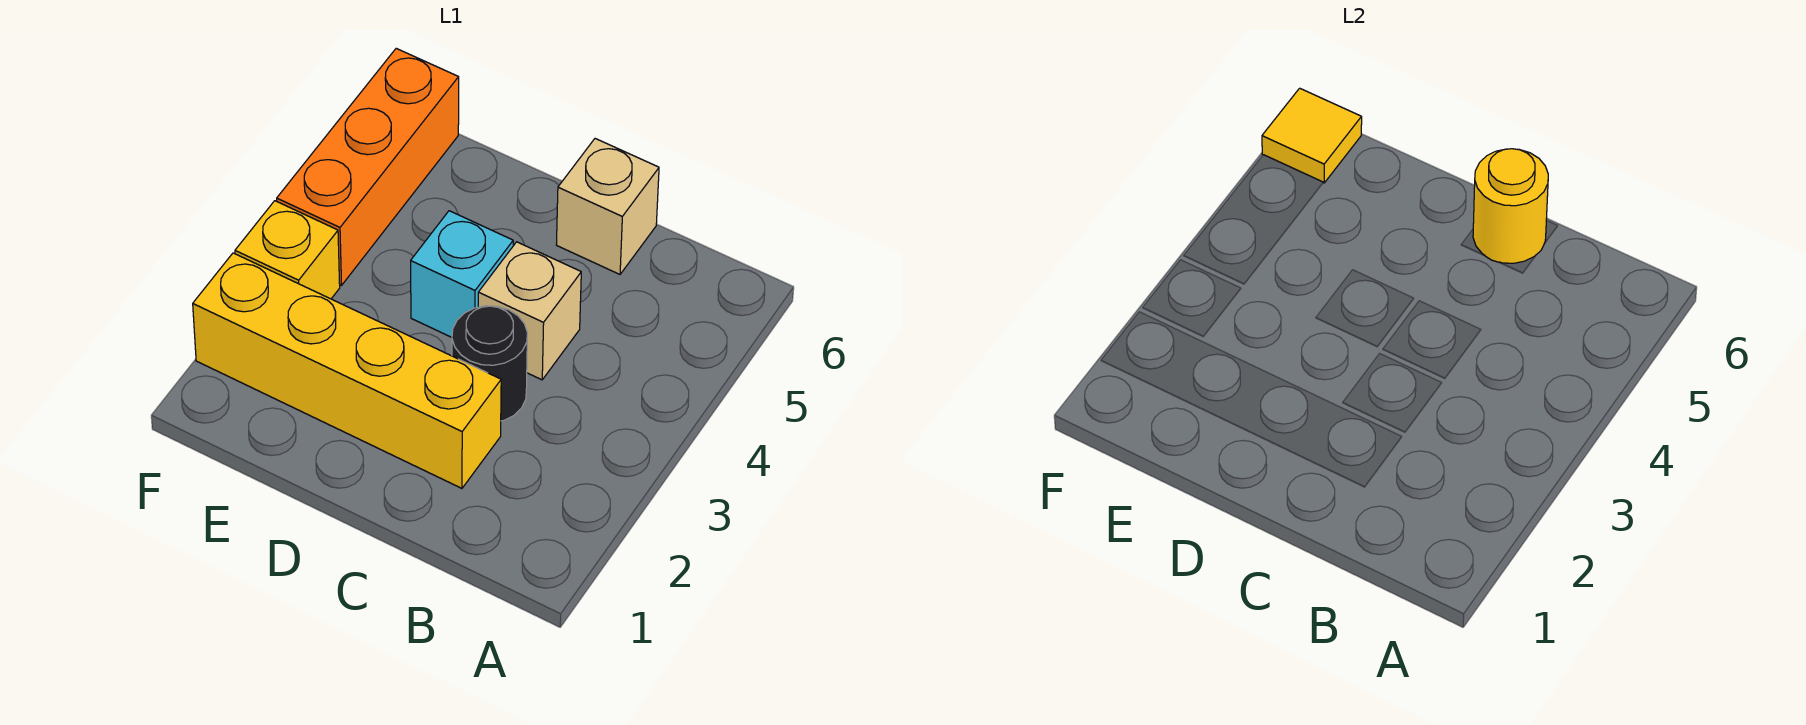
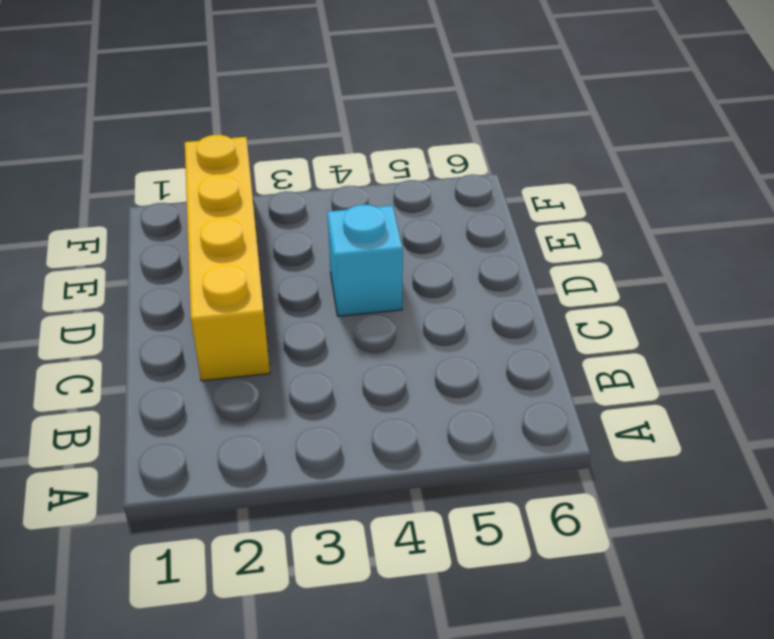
none -> black 1x1 round brick [452,306,527,421]
none -> tan 1x1 brick [478,242,581,380]

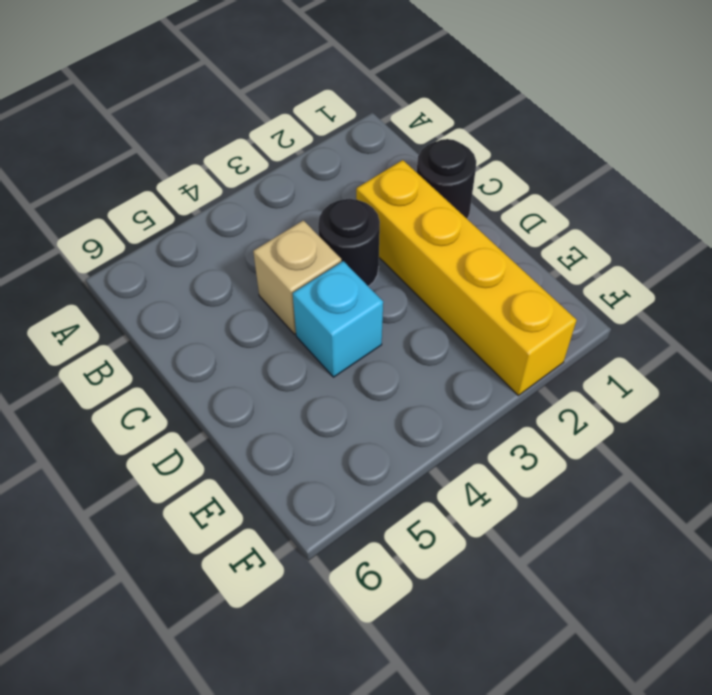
black 1x1 round brick [417,139,476,219] -> none
none -> tan 1x1 brick [556,139,659,274]
none -> yellow 1x1 brick [235,201,340,299]

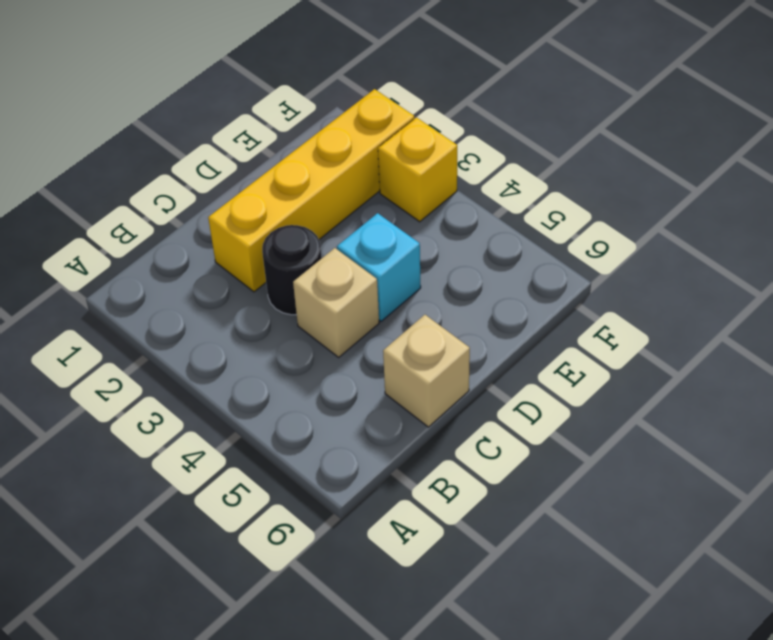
none -> orange 1x3 brick [277,48,459,286]
none -> yellow 1x1 round brick [1473,149,1548,263]

